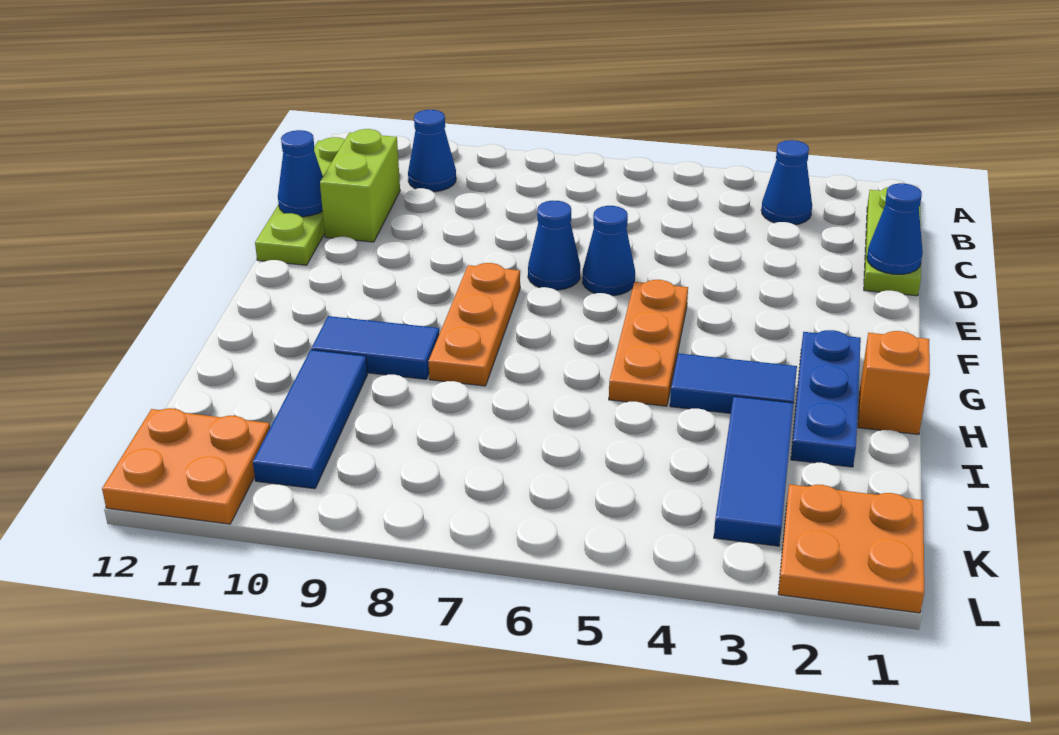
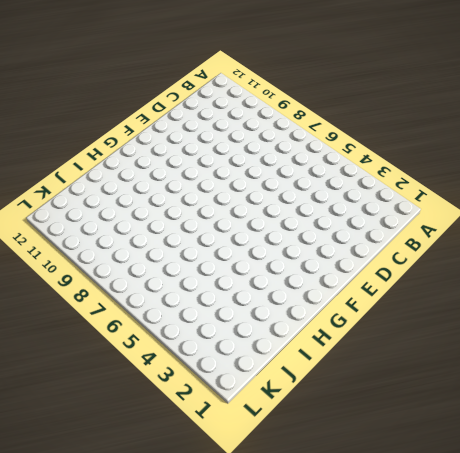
none -> lime 1x3 plate [864,187,921,296]
none -> blue 1x1 cone [761,140,812,225]
none -> blue 1x1 cone [408,110,456,192]

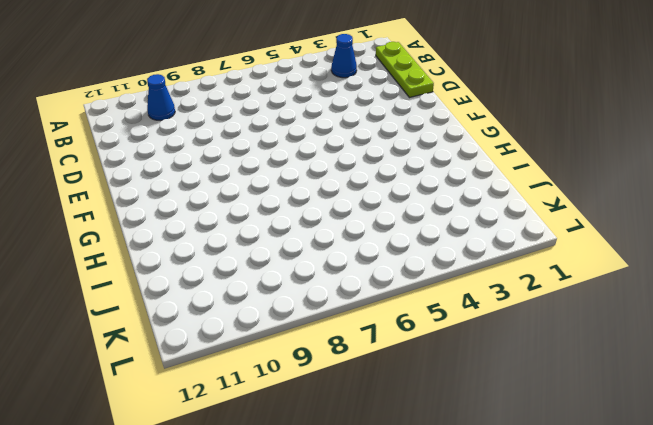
none -> lime 1x4 plate [255,137,345,265]
none -> lime 1x2 brick [320,129,400,242]
none -> blue 1x1 cone [583,206,635,296]

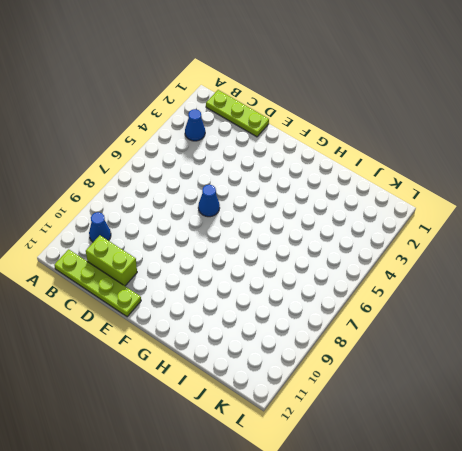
none -> blue 1x1 cone [528,201,580,290]
none -> orange 1x3 plate [609,280,688,406]
none -> orange 1x3 plate [429,263,520,386]

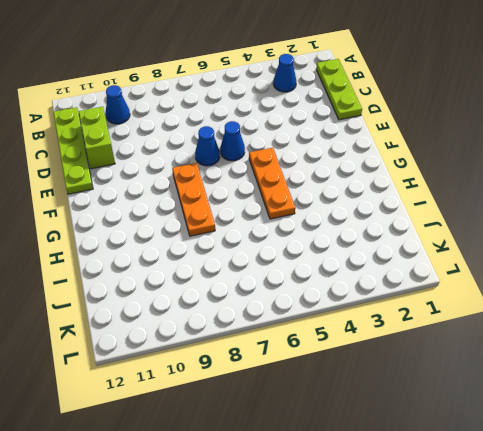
none -> blue 1x3 plate [791,330,861,467]
none -> orange 1x1 brick [858,331,930,434]
none -> blue 1x2 tile [670,353,797,413]

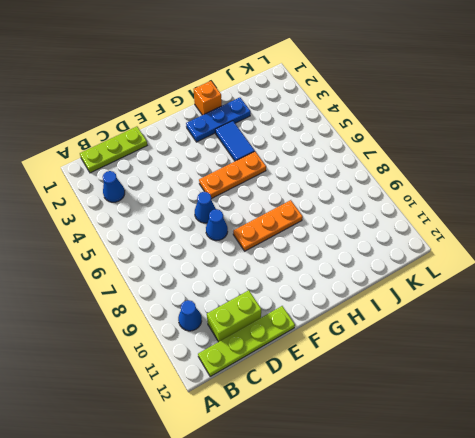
none -> blue 1x2 tile [311,316,439,379]
none -> blue 1x3 tile [714,396,794,546]
none -> blue 1x3 tile [253,350,368,489]

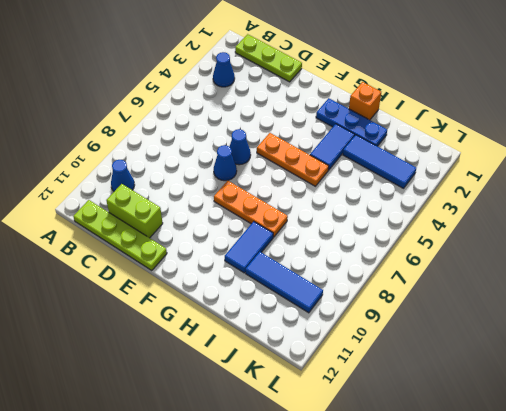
none -> orange 2x2 plate [778,484,924,613]
none -> orange 2x2 plate [102,408,270,524]
none -> blue 1x1 cone [867,183,923,274]

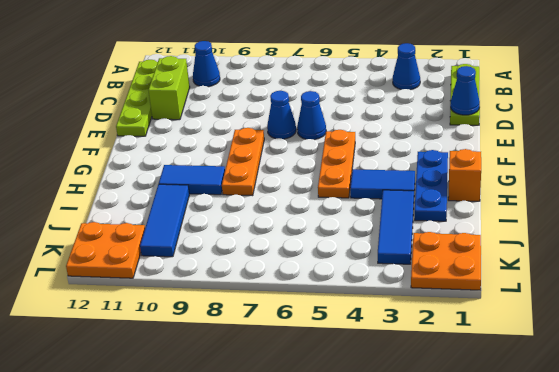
none -> blue 1x1 cone [278,130,323,217]

